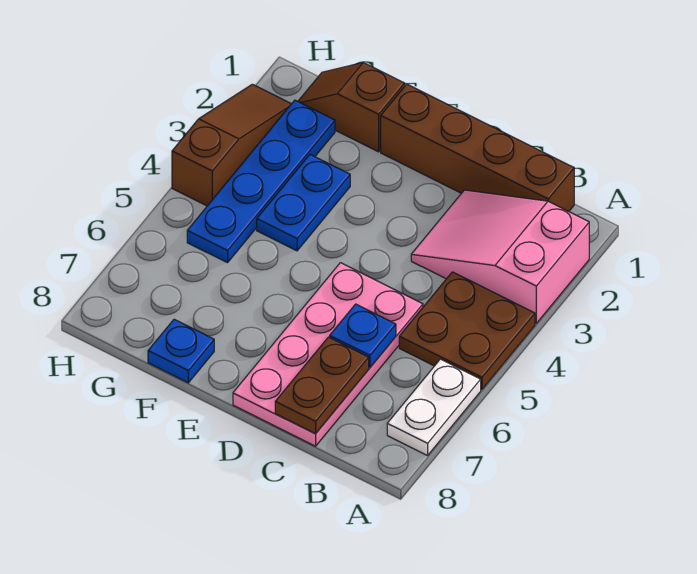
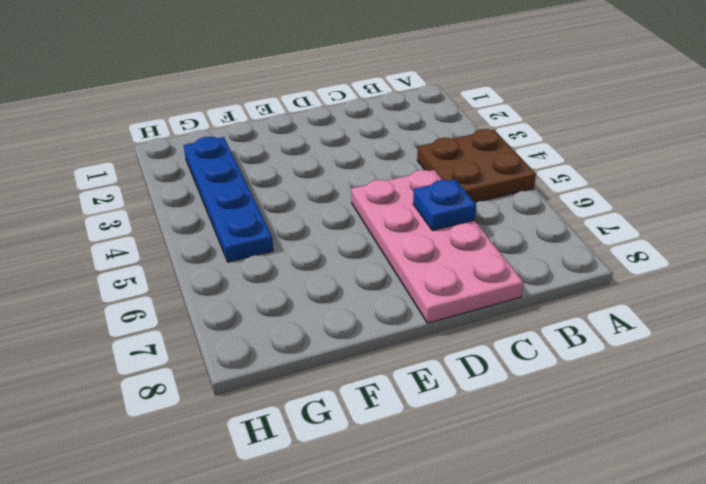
none -> pink 2x3 slope [411,190,589,323]
none -> white 1x2 plate [387,359,481,456]
none -> brown 1x4 brick [381,84,574,211]

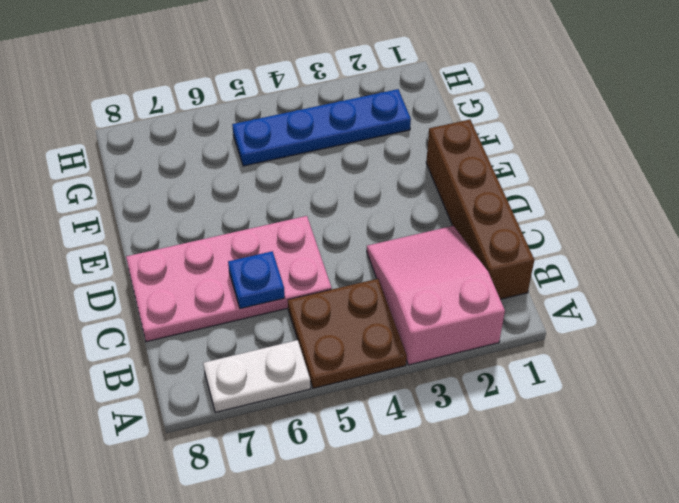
none -> brown 1x2 slope [298,63,405,152]
none -> blue 1x2 plate [257,155,350,251]
none -> blue 1x1 plate [148,319,214,383]

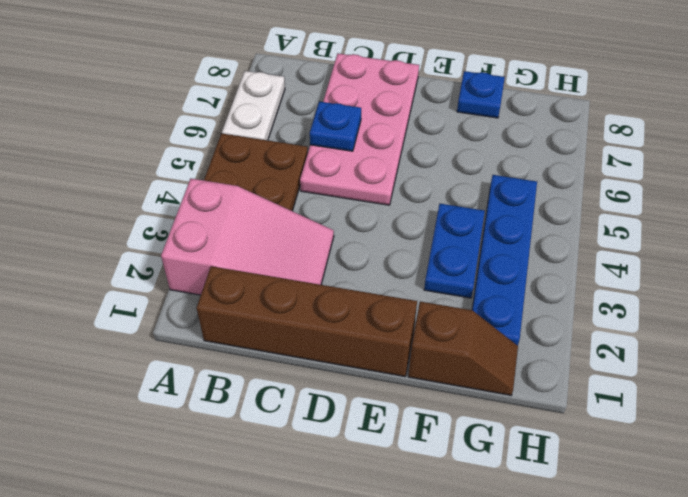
none -> brown 1x3 slope [172,84,291,206]
none -> brown 1x2 plate [275,337,369,434]

